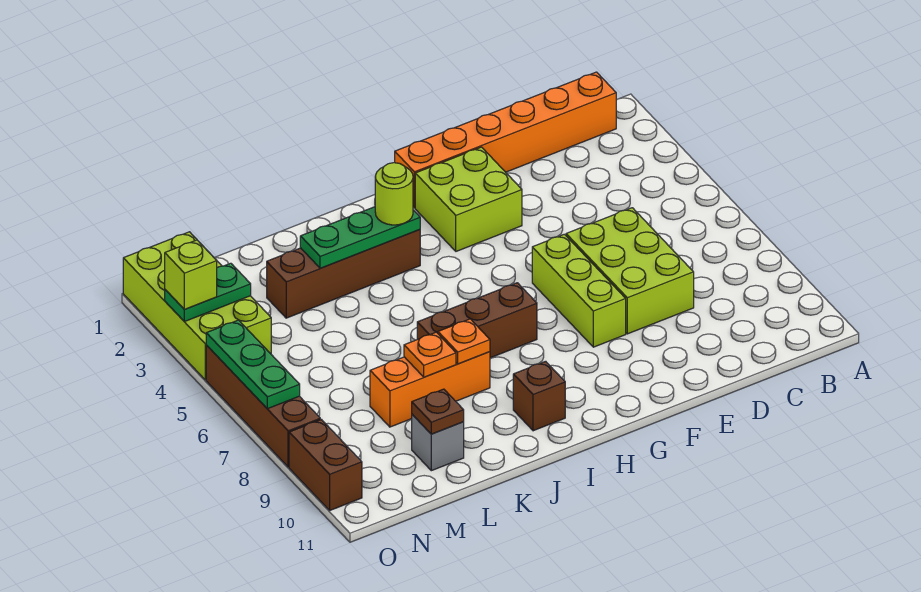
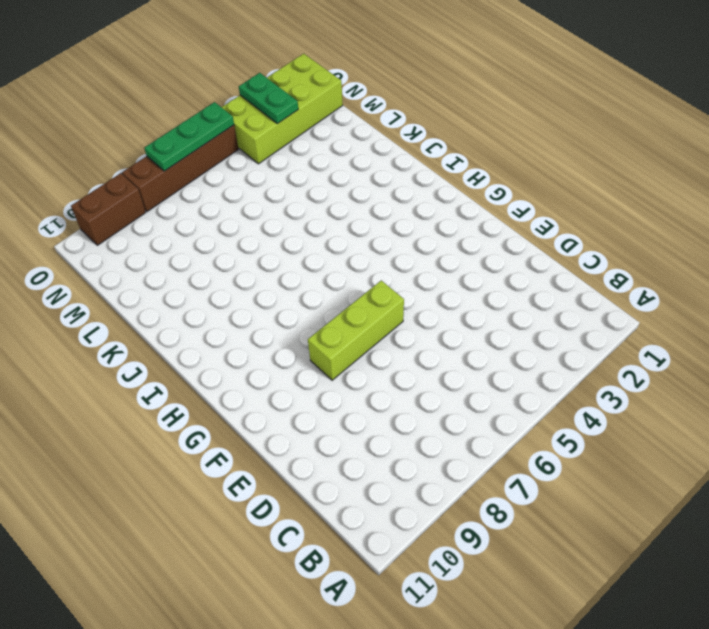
none -> orange 1x6 brick [395,72,616,208]
none -> lime 2x3 brick [566,208,694,334]
none -> lime 2x2 brick [415,147,522,251]

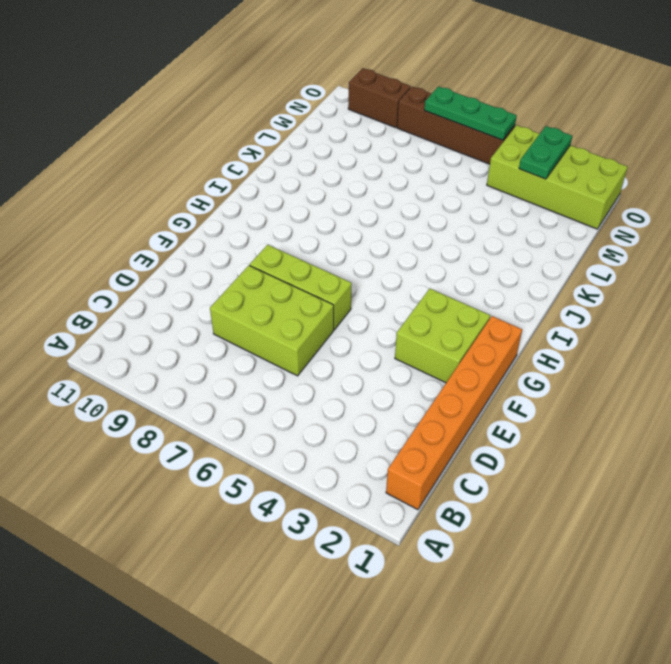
none -> brown 1x3 brick [417,283,537,358]
none -> brown 1x4 brick [267,230,420,318]
none -> brown 1x1 brick [513,361,565,431]

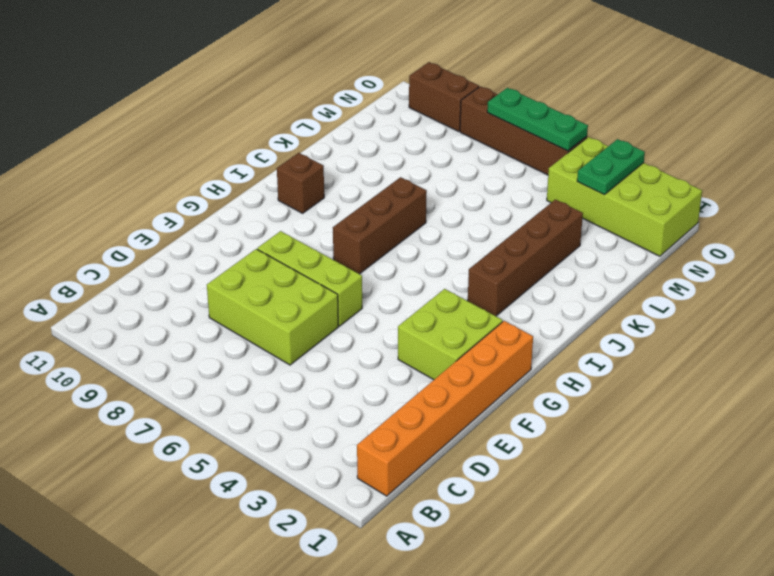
none -> orange 1x3 brick [370,352,490,427]
none -> grey 1x1 brick [412,414,464,471]
none -> green 1x3 plate [300,207,420,268]

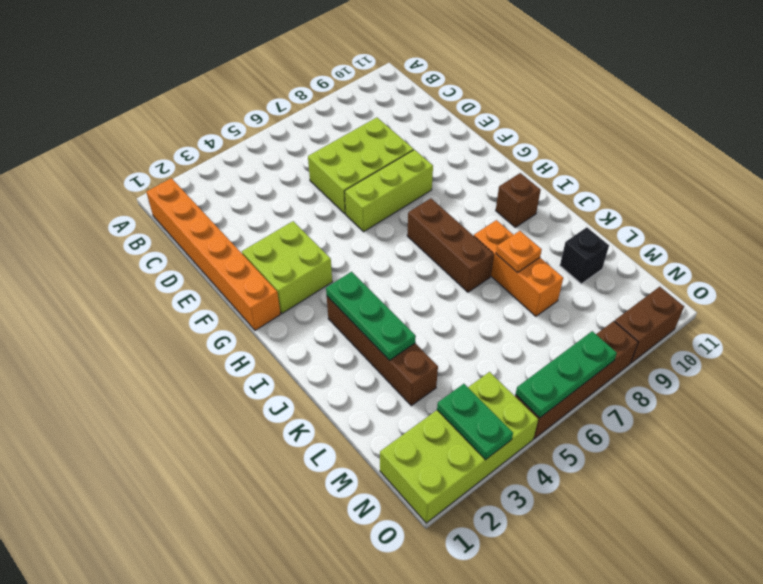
black 1x1 brick [560,227,609,284] -> grey 1x1 brick [412,414,464,471]
none -> orange 1x1 plate [438,319,490,364]
none -> brown 1x1 plate [412,389,464,434]
none -> lime 1x1 round brick [375,163,413,225]

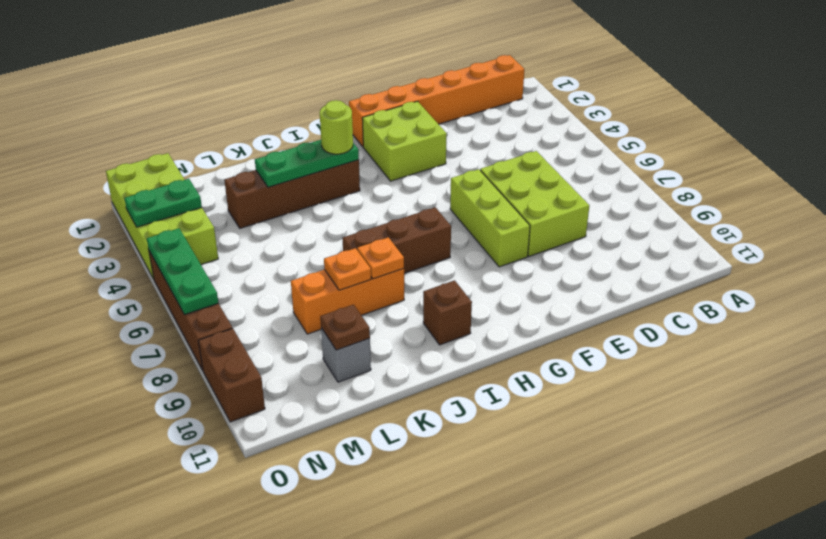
none -> lime 1x1 brick [165,240,217,309]

